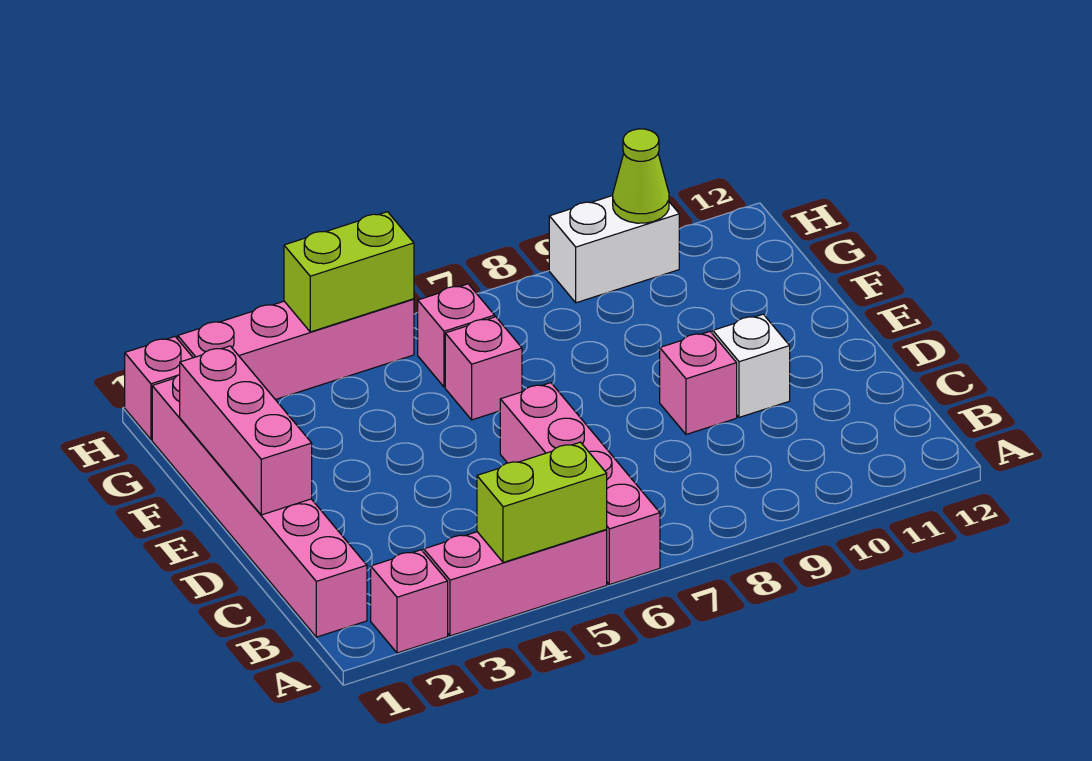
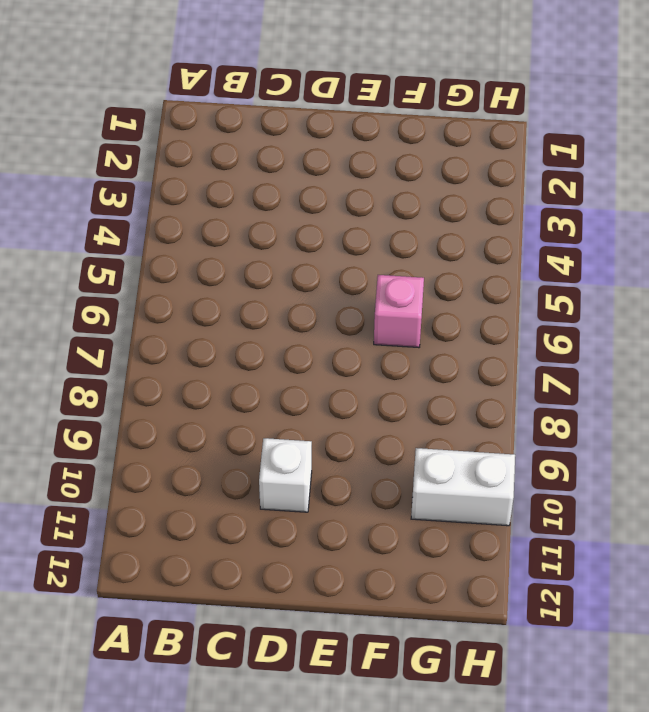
white 1x2 brick [411,448,515,526] -> white 1x2 brick turned to [549,196,679,303]
none -> pink 1x1 brick [371,550,448,653]
none -> pink 1x3 brick [424,529,607,636]
none -> pink 1x4 brick [500,383,660,585]

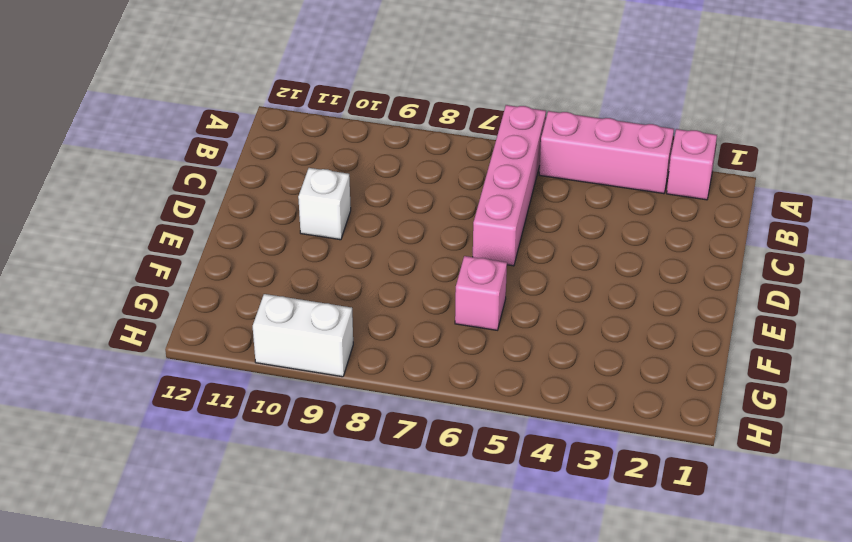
none -> pink 1x6 brick [152,375,367,637]
none -> pink 1x1 brick [660,332,737,434]
none -> pink 1x1 brick [418,284,495,387]

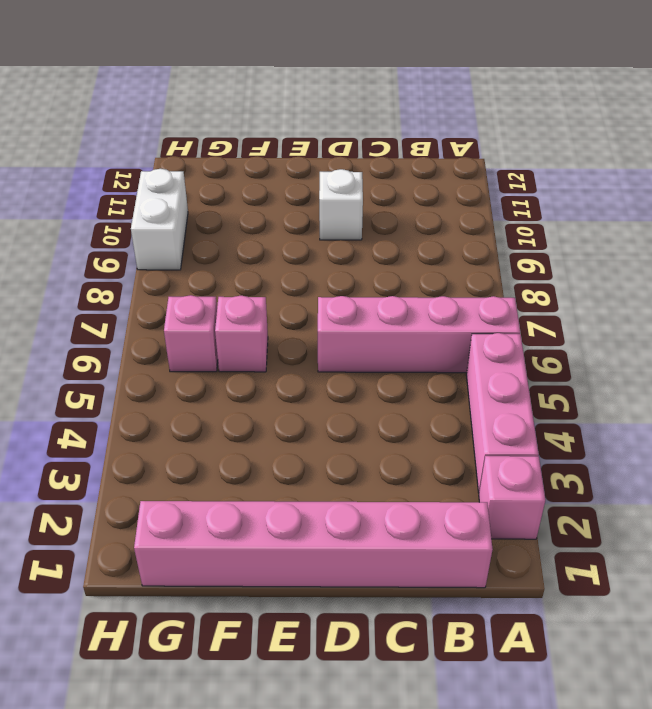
none -> pink 1x1 brick [660,332,737,434]
none -> pink 1x1 brick [125,337,193,440]
none -> pink 1x4 brick [178,299,414,400]

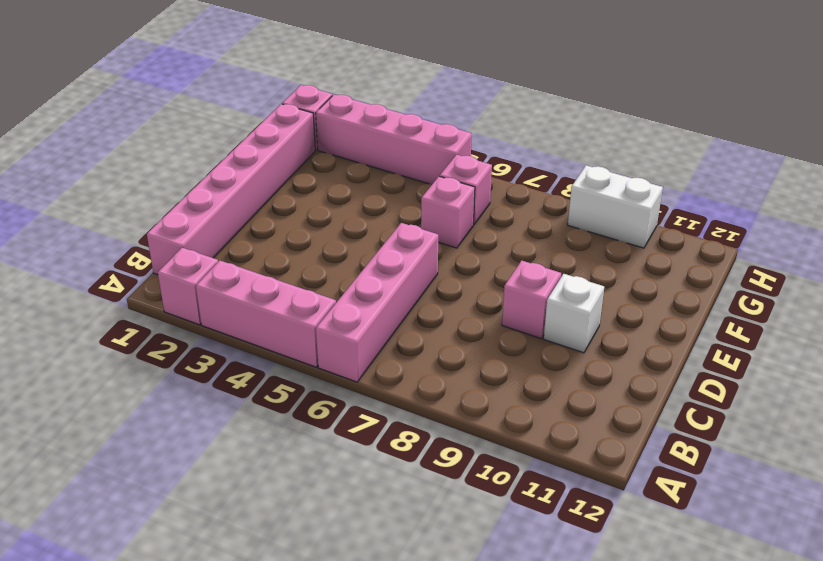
none -> lime 1x2 brick [477,442,607,562]
none -> pink 1x3 brick [180,346,312,515]
none -> lime 1x2 brick [284,212,414,332]

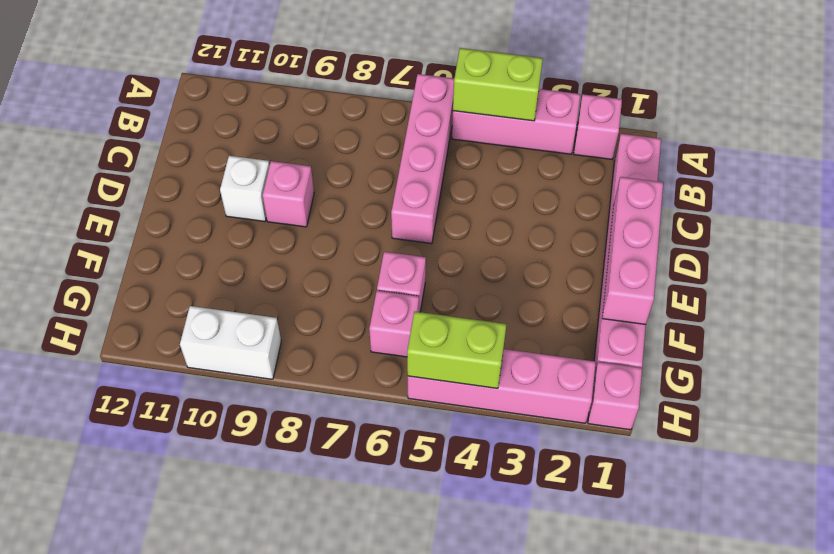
none -> lime 1x1 cone [613,129,669,223]

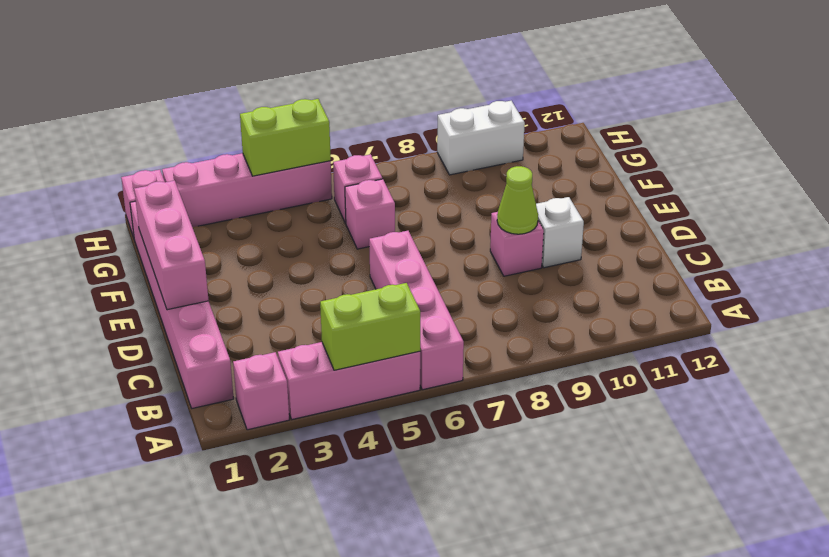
lime 1x1 cone [497,166,538,234] -> lime 1x1 cone moved to [613,129,669,223]

